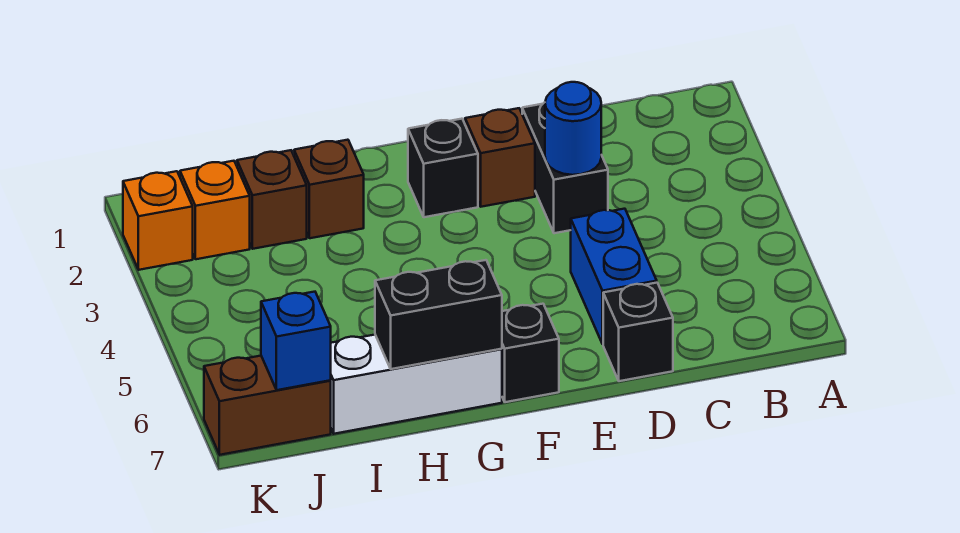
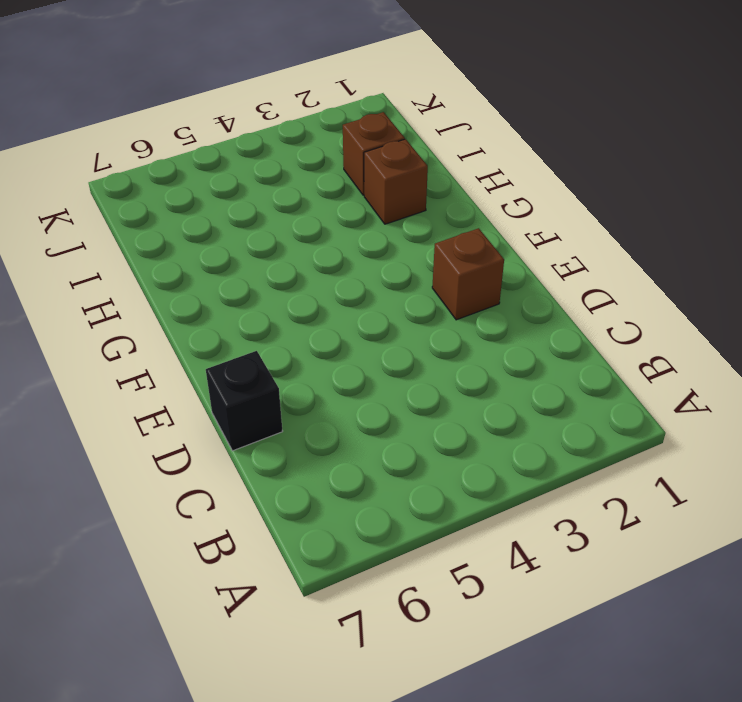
none -> black 1x2 brick [522,102,608,233]
none -> blue 1x2 brick [571,209,657,344]
none -> black 1x1 brick [408,119,478,217]

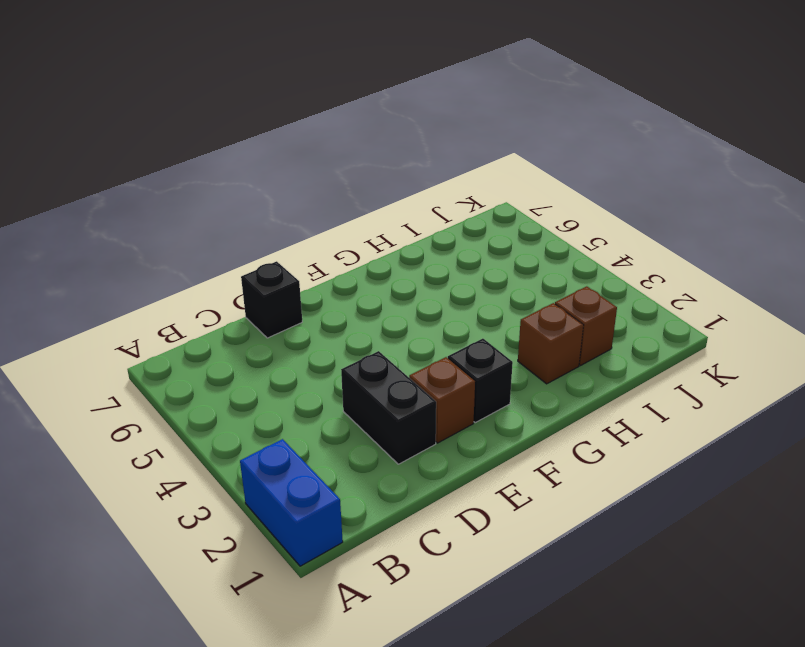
blue 1x2 brick [240,439,343,566] -> blue 1x2 brick moved to [571,209,657,344]
none -> black 1x1 brick [502,304,559,402]
none -> white 1x3 brick [331,335,502,434]
none -> orange 1x1 brick [180,161,250,259]

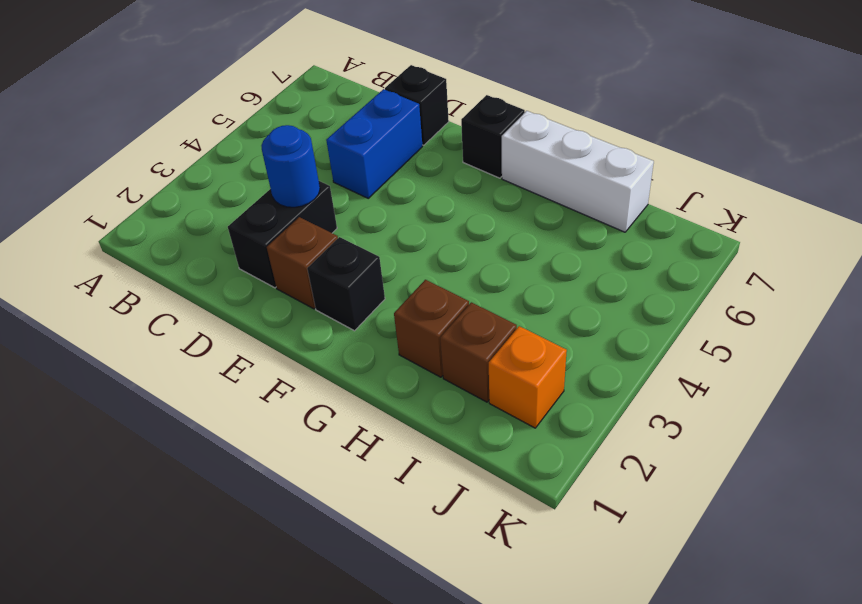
none -> brown 1x2 brick [204,356,331,455]
none -> orange 1x1 brick [123,171,193,270]
none -> black 1x2 brick [375,260,502,369]

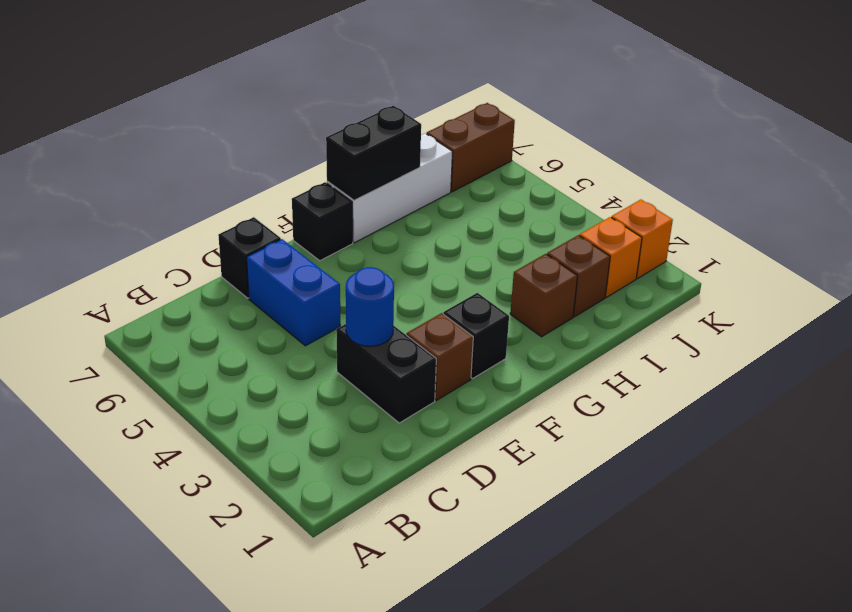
none -> blue 1x1 brick [261,292,331,390]

